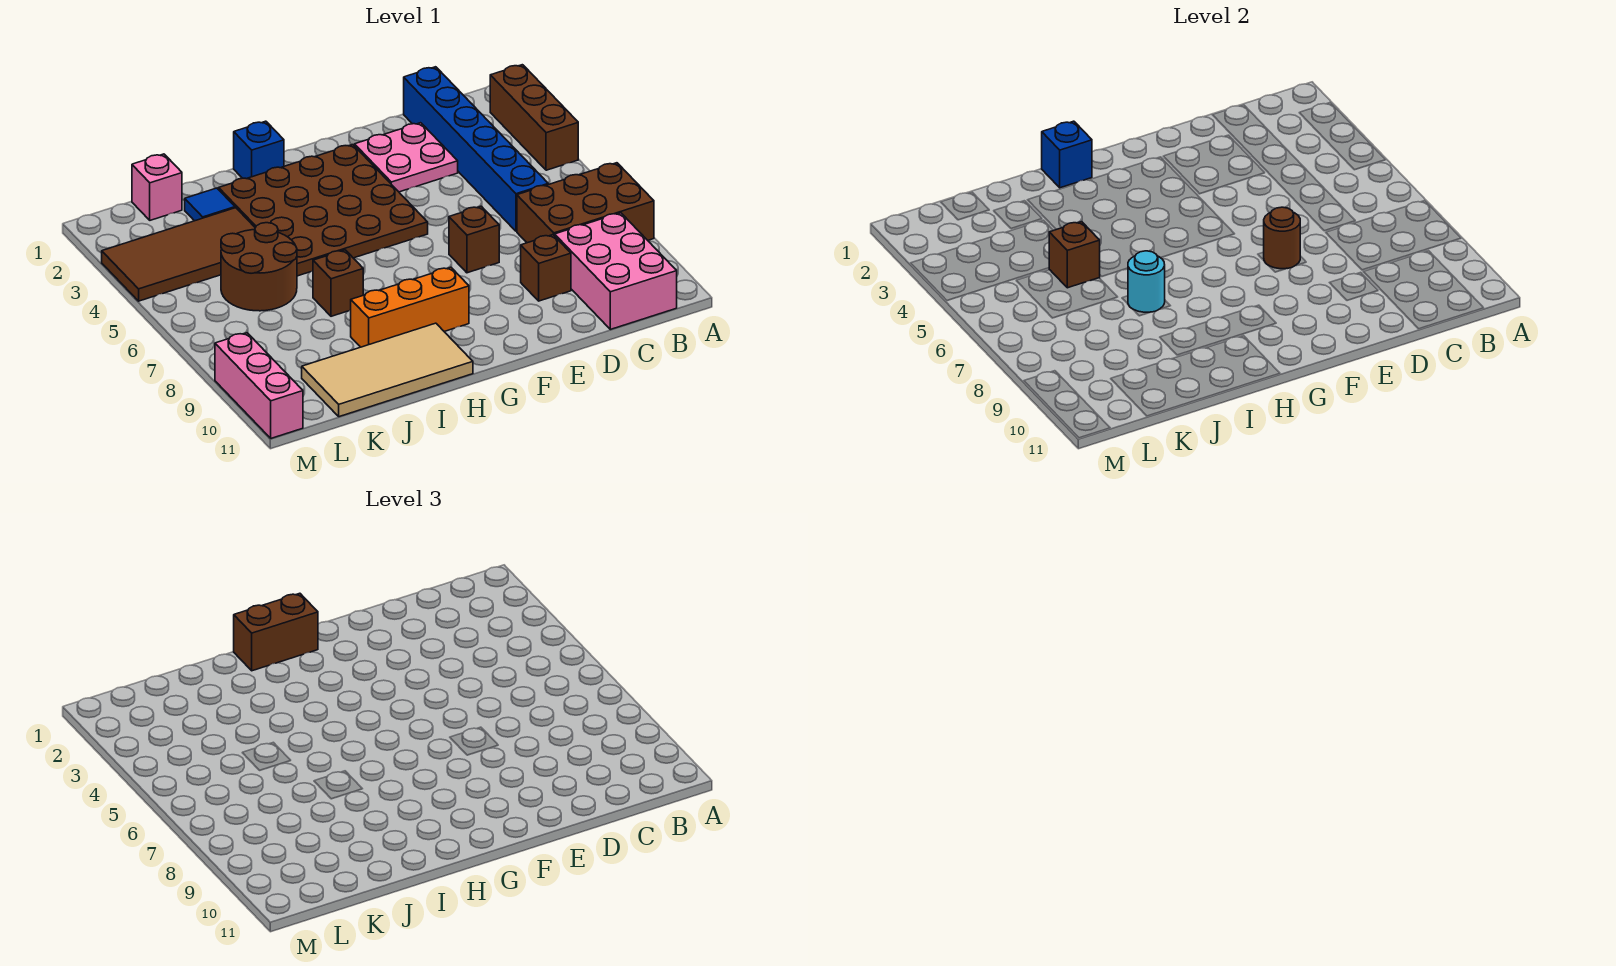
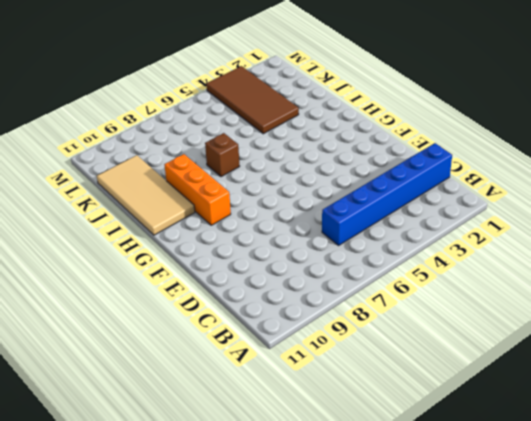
none -> brown 1x3 brick [490,65,578,170]
none -> brown 2x3 brick [517,163,654,243]
none -> pink 2x3 brick [555,213,677,329]

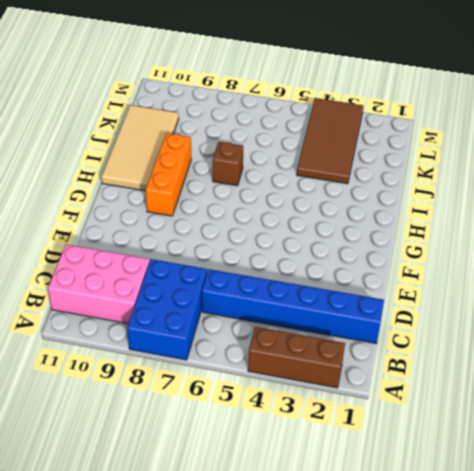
blue 2x3 brick [127,259,207,360] -> brown 2x3 brick [517,163,654,243]
none -> pink 2x2 plate [355,123,458,192]
none -> brown 1x1 brick [521,235,571,301]
none -> brown 1x1 brick [449,206,499,273]

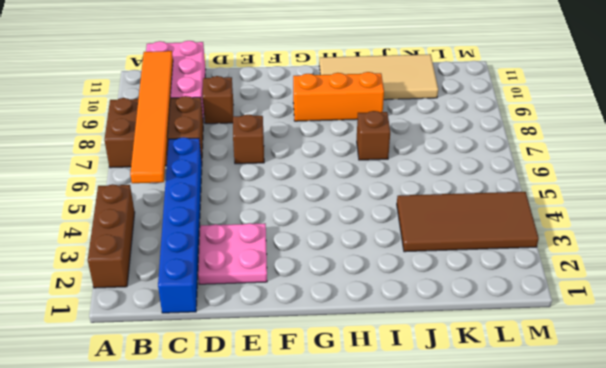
orange 1x6 tile [130,51,173,183] -> none
none -> brown 4x4 plate [219,145,428,276]
none -> blue 1x1 brick [234,121,284,179]
none -> blue 1x1 tile [185,188,235,221]

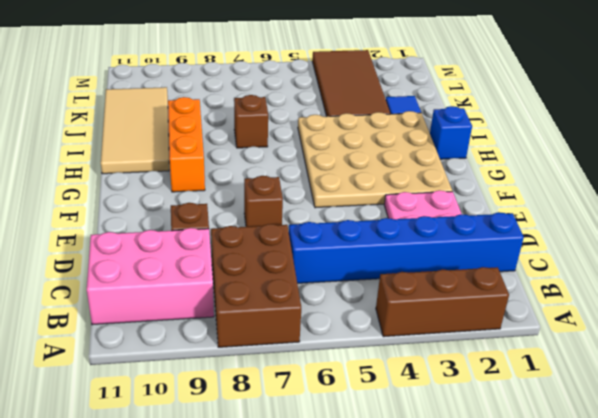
tan 4x4 plate [298,111,452,208] -> brown 4x4 plate [219,145,428,276]
none -> brown 2x2 round brick [221,223,297,311]
none -> pink 1x1 brick [132,154,182,220]
none -> pink 1x3 brick [215,333,303,438]

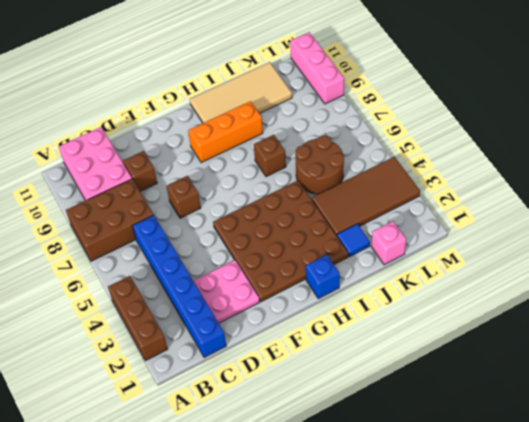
none -> brown 1x1 round brick [1264,207,1300,269]
none -> blue 1x1 brick [1042,121,1092,188]
none -> cyan 1x1 round brick [1128,251,1165,312]

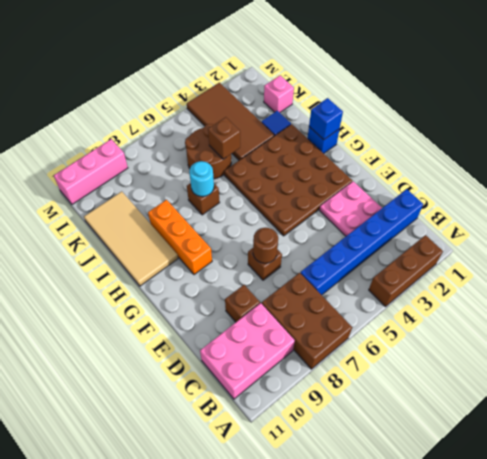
none -> brown 1x2 brick [234,593,318,671]

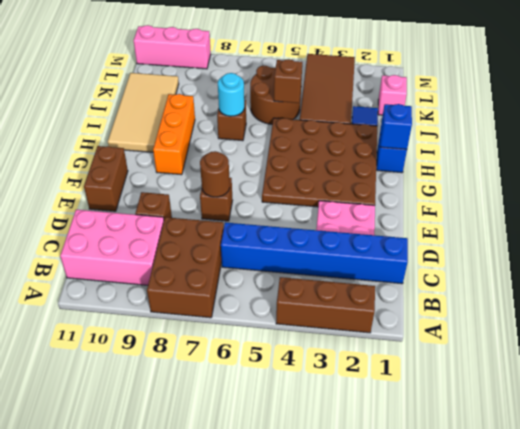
brown 1x2 brick [84,146,128,211] -> brown 1x2 brick moved to [234,593,318,671]

